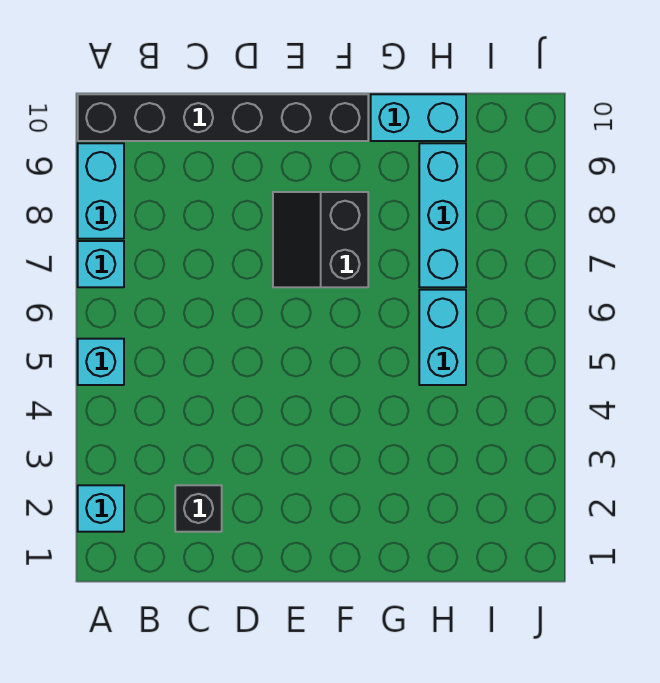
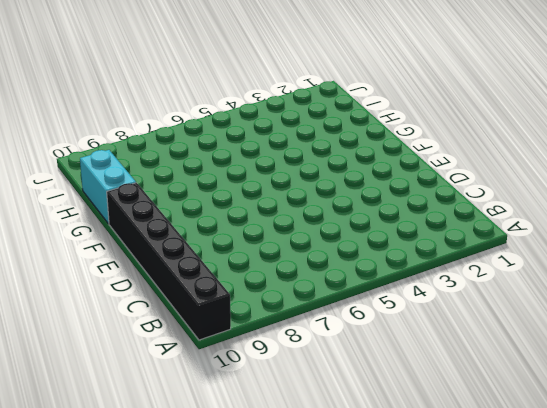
none -> cyan 1x1 brick [78,485,124,532]
none -> cyan 1x1 brick [78,339,124,385]

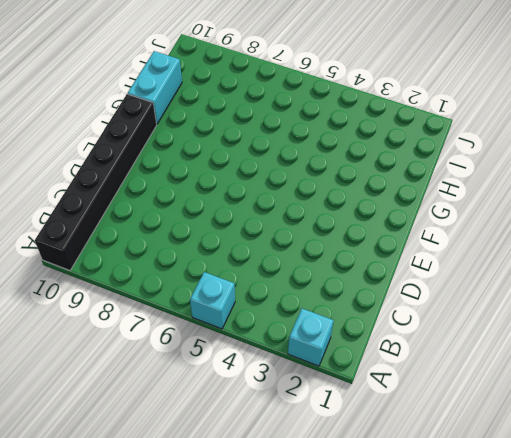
none -> cyan 1x1 brick [78,241,124,287]
none -> cyan 1x2 brick [78,143,124,239]

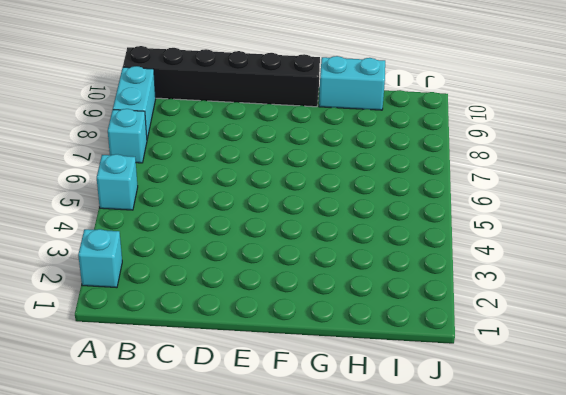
none -> black 1x1 brick [175,485,222,532]
none -> black 2x2 slope [273,192,368,287]

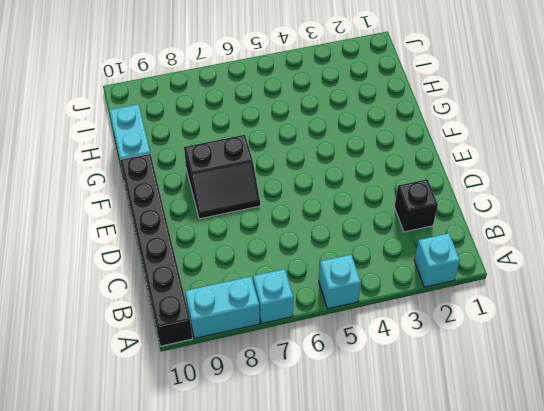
none -> cyan 1x2 brick [419,290,466,385]
none -> cyan 1x3 brick [419,143,466,287]

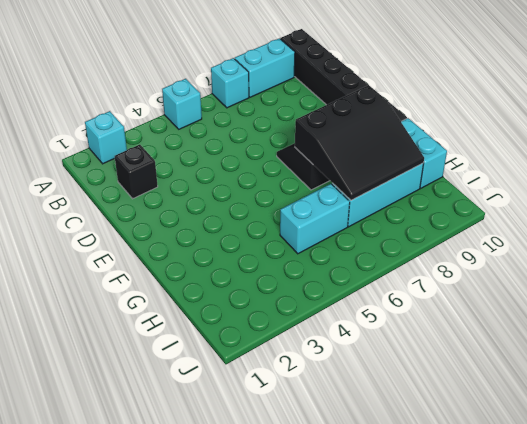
black 3x3 slope [295,85,424,200] -> none

